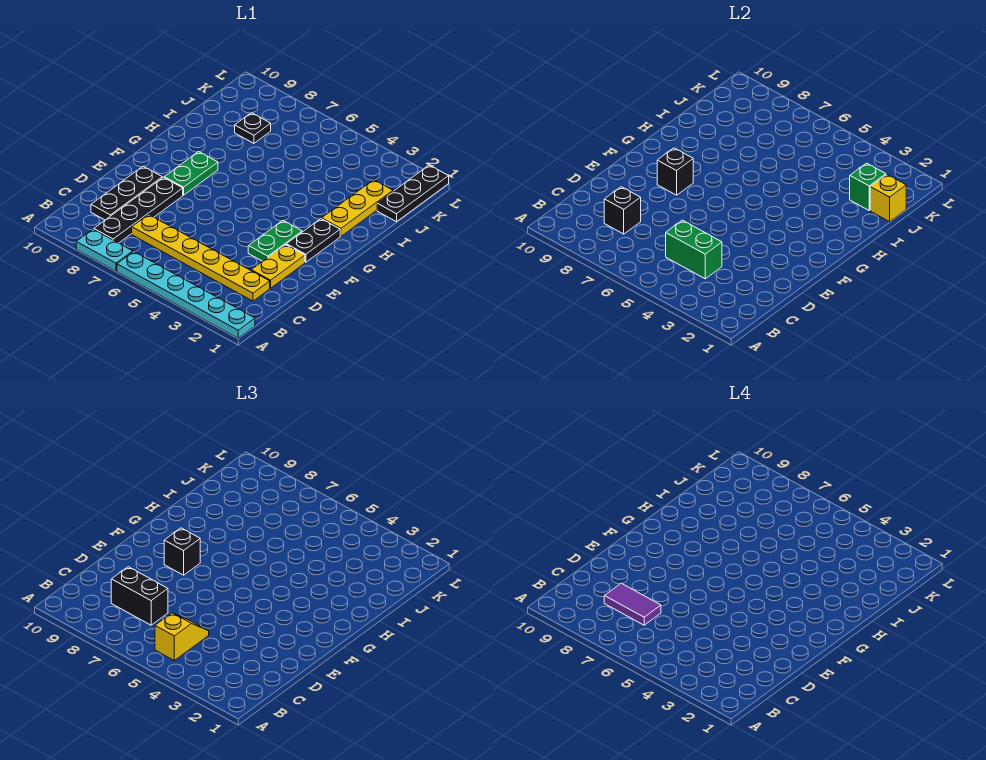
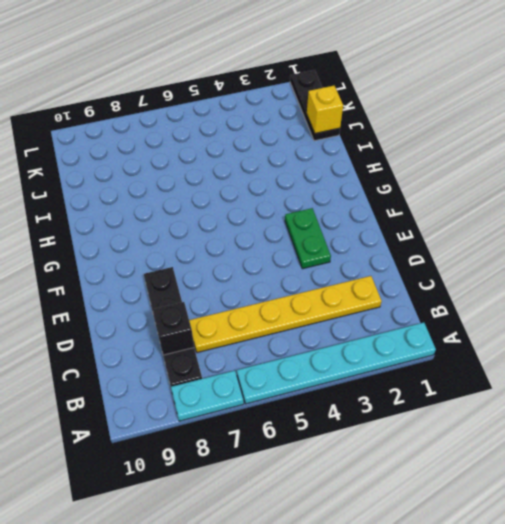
none -> black 1x3 plate [91,166,162,220]
none -> yellow 1x2 plate [251,245,305,288]
none -> black 1x2 plate [286,219,340,262]

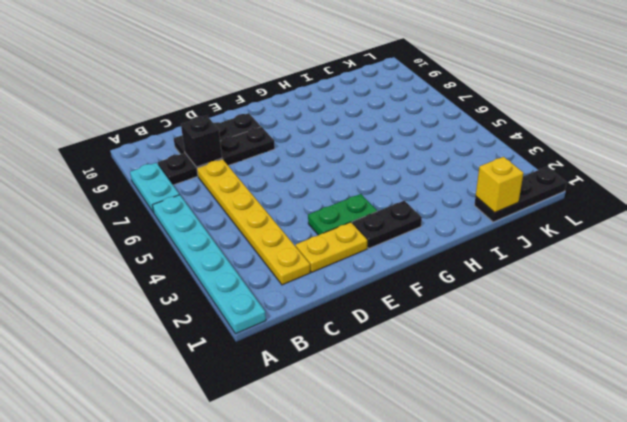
none -> green 1x2 plate [164,152,218,195]
none -> yellow 1x3 plate [322,180,393,236]
none -> black 1x1 plate [235,113,271,143]

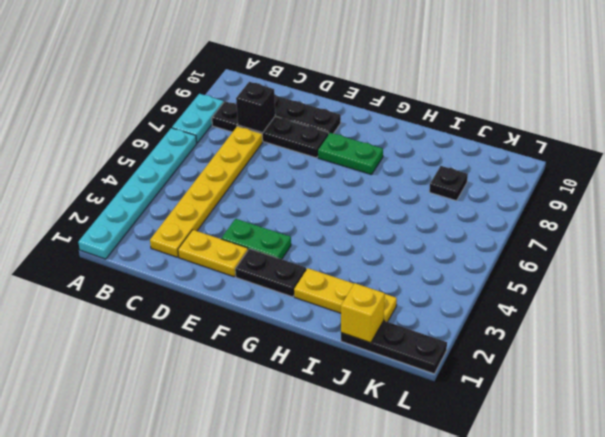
none -> green 1x2 brick [666,220,722,279]
none -> black 1x1 brick [657,148,693,195]
none -> green 1x1 brick [850,163,886,210]

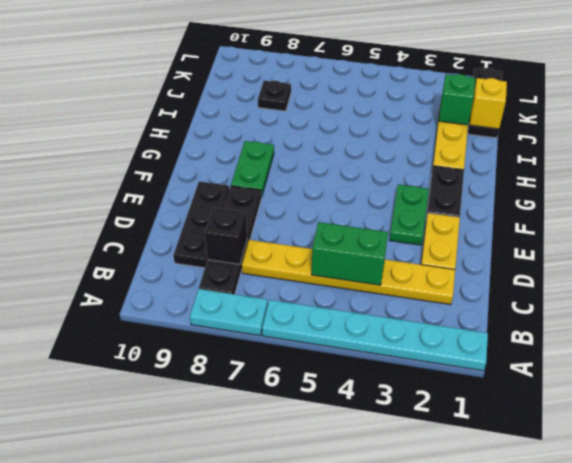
none -> black 1x1 brick [657,148,693,195]
none -> yellow 1x2 slope [155,613,209,660]
none -> black 1x2 brick [111,567,168,625]

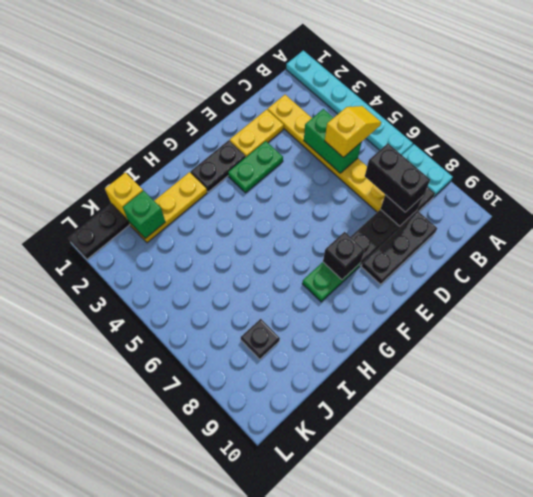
yellow 1x2 slope [325,106,381,157] -> yellow 1x2 slope turned to [155,613,209,660]
none -> black 1x1 brick [164,528,200,575]
none -> purple 1x2 tile [604,583,661,625]

